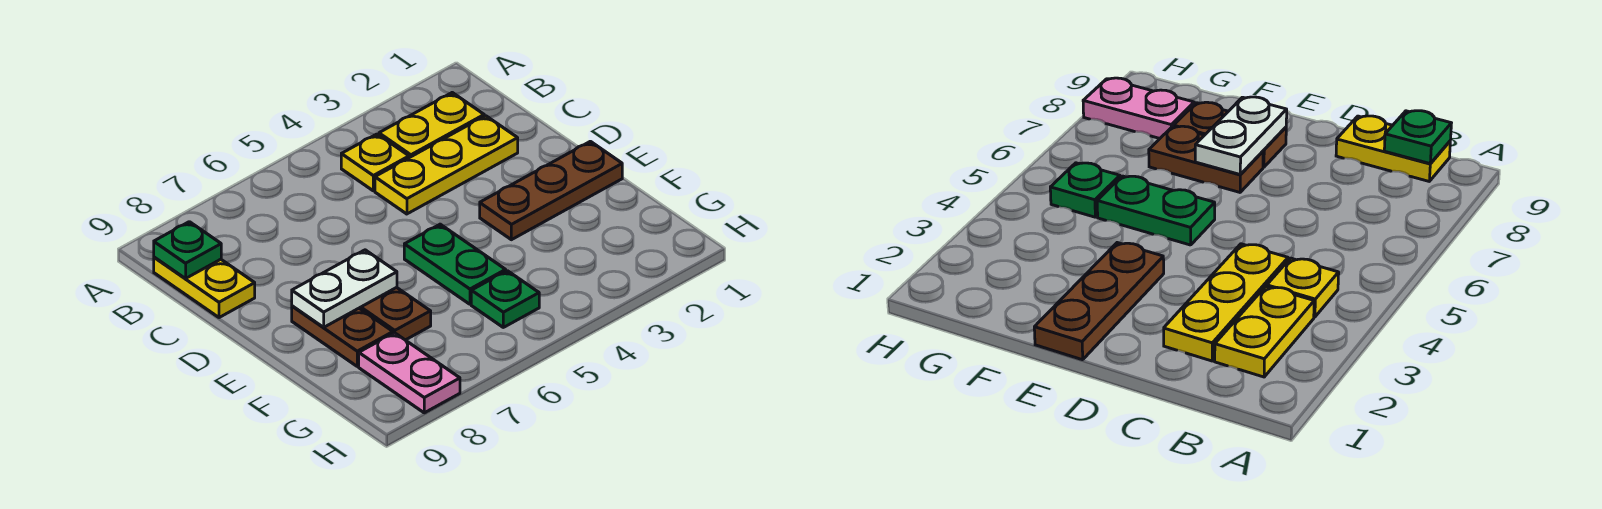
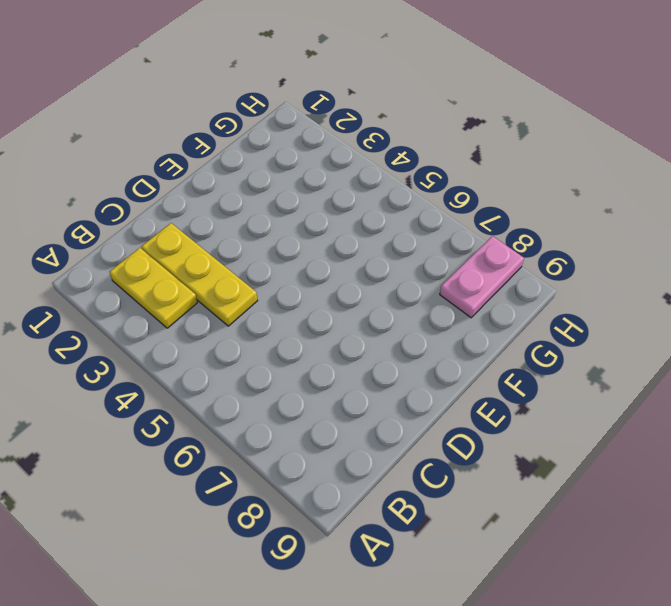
none -> yellow 1x1 plate [341,134,409,191]
none -> yellow 1x2 plate [154,257,255,318]
none -> brown 1x3 plate [480,141,622,240]

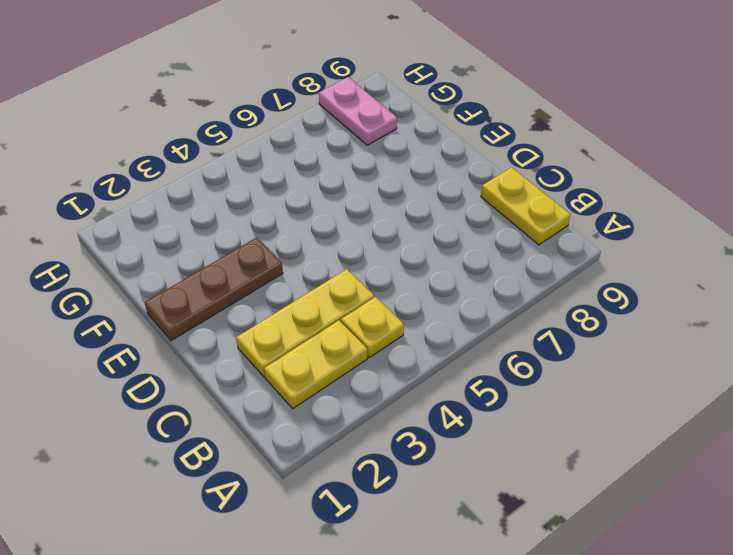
none -> green 1x2 plate [404,224,506,304]
none -> brown 1x2 plate [360,287,431,340]
none -> brown 1x2 plate [292,306,393,366]

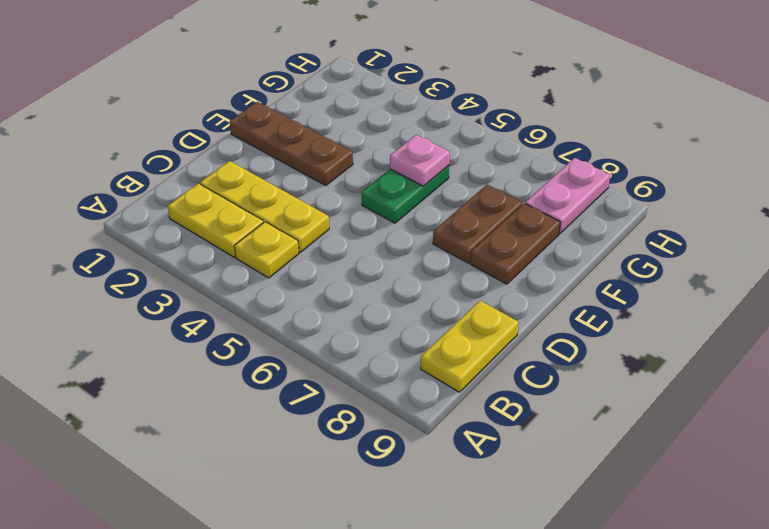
pink 1x1 plate [390,135,450,186] -> none
none -> green 1x1 plate [471,271,539,327]
none -> green 1x1 plate [154,222,221,278]
none -> white 1x2 plate [292,250,397,327]

